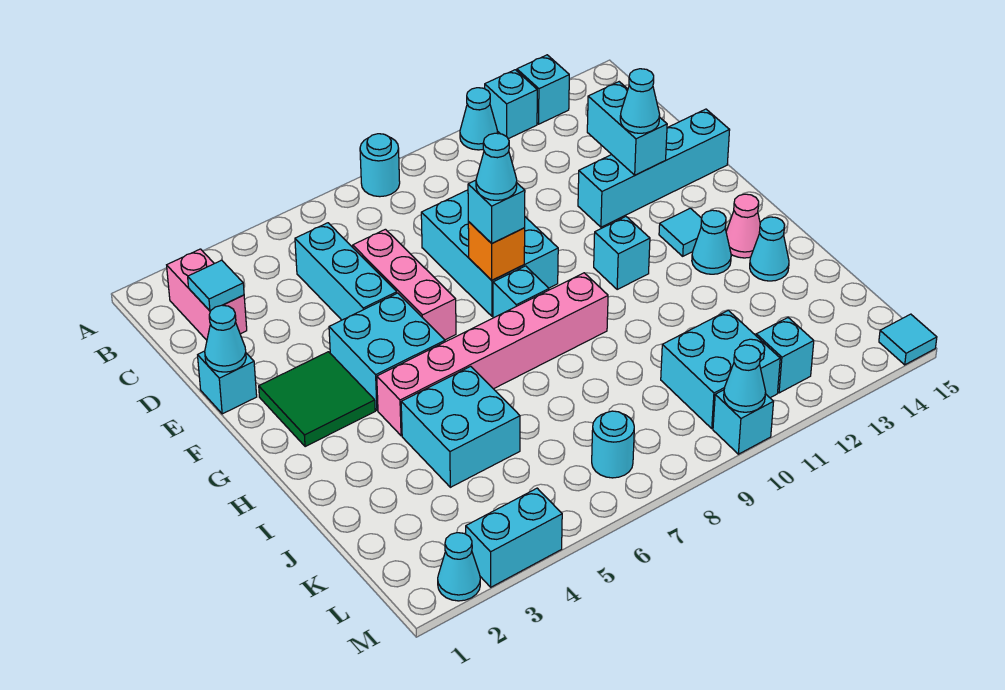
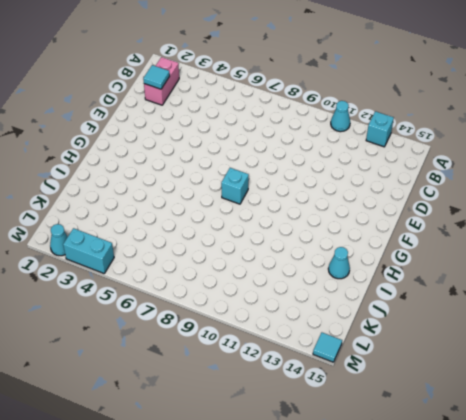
none -> cyan 1x1 round brick [360,134,400,197]
none -> cyan 1x1 brick [485,70,537,139]
none -> cyan 1x3 brick [295,223,397,320]
none -> pink 1x3 brick [353,229,456,340]

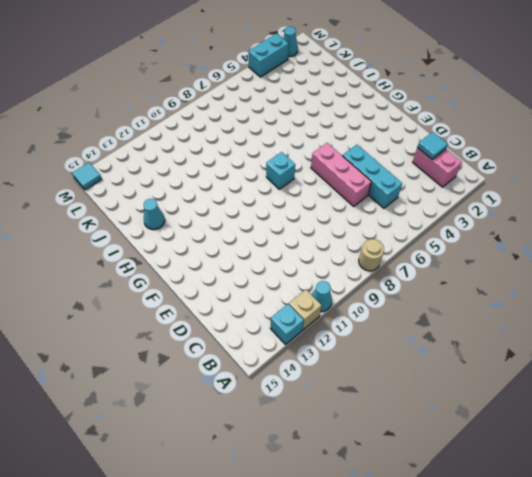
tan 1x1 round brick [359,239,384,271] -> cyan 1x1 round brick [360,134,400,197]
tan 1x1 brick [289,290,322,330] -> cyan 1x1 brick [485,70,537,139]
none -> cyan 2x3 brick [421,190,558,316]
none -> cyan 1x1 brick [198,351,257,414]
none -> cyan 1x4 brick [578,109,730,227]
none -> green 2x2 tile [259,352,375,447]

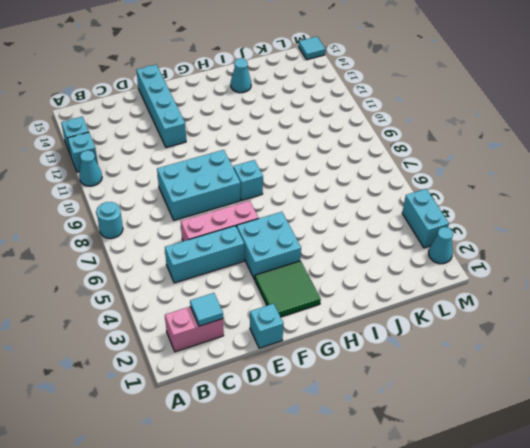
none -> cyan 1x1 brick [594,217,650,290]
none -> cyan 1x1 tile [659,208,702,256]
none -> pink 1x6 brick [377,273,608,436]
none -> cyan 1x1 cone [692,210,731,274]

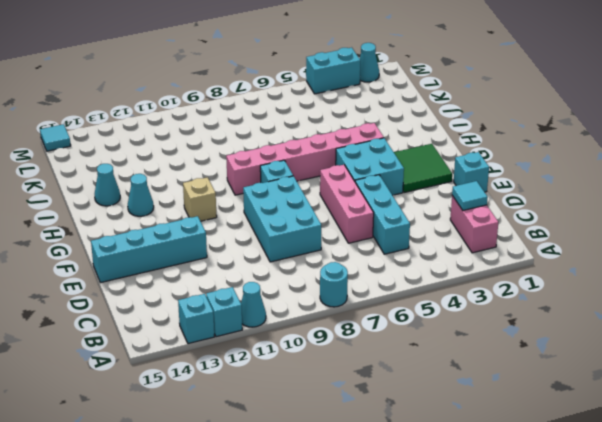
tan 1x1 brick [183,177,217,221] -> cyan 1x1 brick [594,217,650,290]
none -> cyan 1x1 tile [659,208,702,256]
none -> pink 1x1 cone [726,194,760,258]
none -> cyan 2x2 brick [401,366,520,487]
none -> cyan 2x2 brick [661,310,780,428]

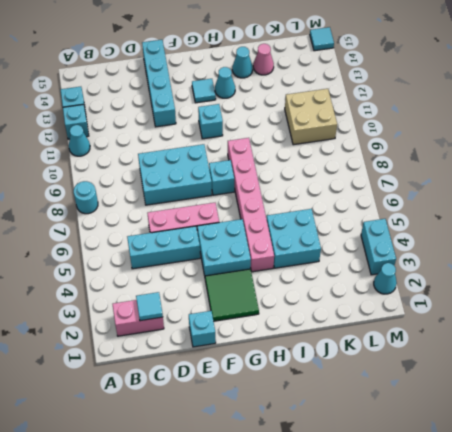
pink 1x1 cone [253,44,274,75] -> pink 1x1 cone moved to [726,194,760,258]
tan 2x2 brick [285,89,337,145] -> cyan 2x2 brick [661,310,780,428]
none -> cyan 1x1 round brick [592,411,634,478]
none -> cyan 1x1 brick [756,318,814,393]
none -> cyan 1x1 brick [713,390,773,454]
none -> cyan 1x2 brick [587,82,667,175]

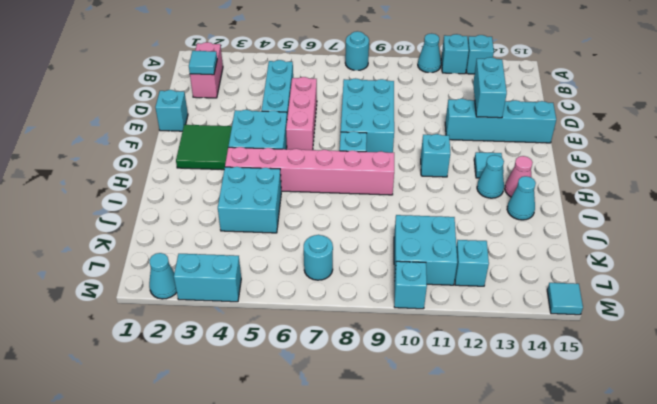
none -> cyan 1x1 cone [205,305,246,372]
none -> orange 1x1 brick [468,222,525,280]
none -> cyan 1x1 cone [724,345,766,412]
none -> cyan 1x1 cone [620,69,660,133]

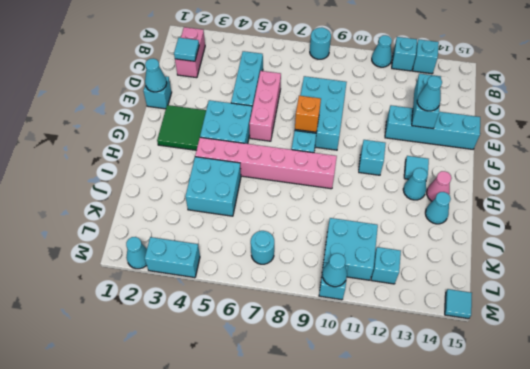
none -> cyan 1x1 brick [468,180,525,243]
none -> cyan 1x1 cone [476,133,517,200]

